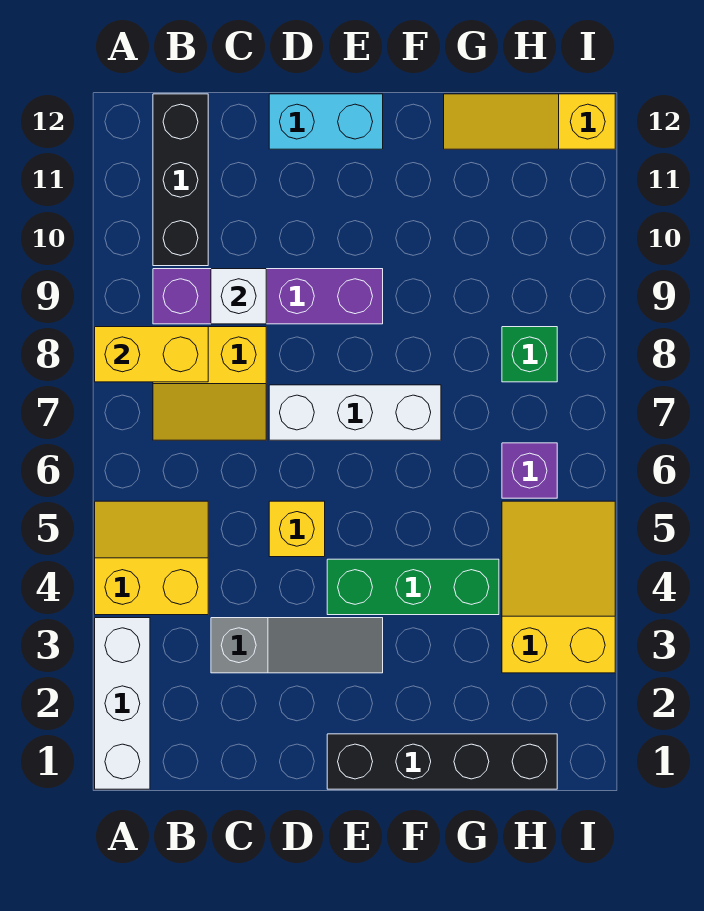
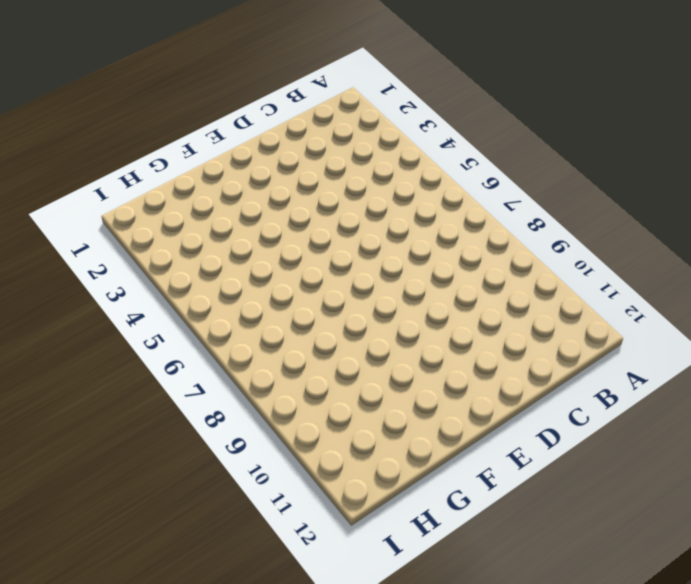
none -> white 1x3 brick [95,618,150,789]
none -> yellow 2x2 slope [95,501,208,615]
none -> yellow 2x2 slope [153,327,266,440]

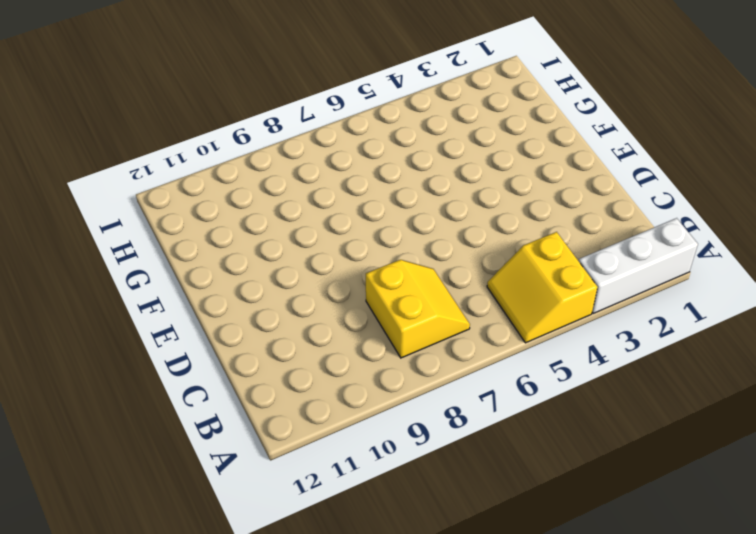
none -> purple 1x4 brick [153,269,383,324]
none -> black 1x3 brick [153,94,208,266]
none -> grey 1x3 slope [211,618,383,673]

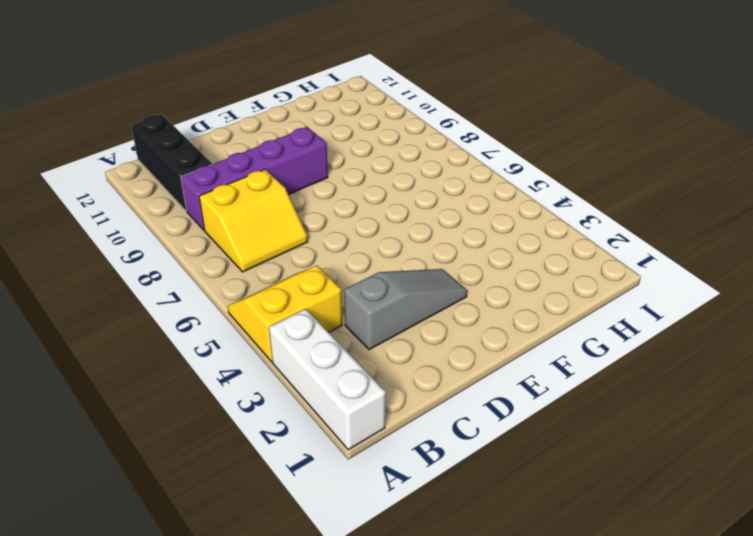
none -> yellow 1x1 brick [269,501,325,557]
none -> white 1x3 brick [269,385,441,440]
none -> cyan 1x2 brick [269,94,383,149]

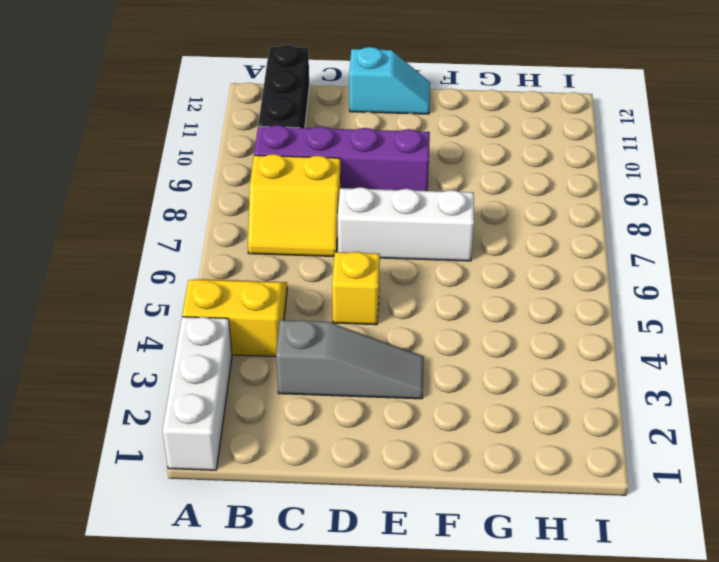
cyan 1x2 slope [349,47,430,114] -> cyan 1x2 brick [269,94,383,149]
none -> black 1x4 brick [327,734,557,789]
none -> green 1x3 brick [327,559,499,615]
none -> yellow 1x3 slope [444,94,615,149]

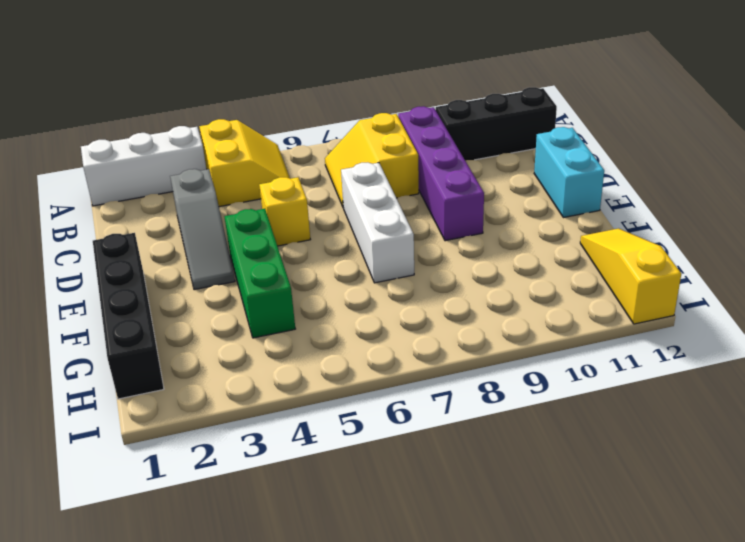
none -> yellow 2x3 slope [502,501,615,673]
none -> purple 1x1 brick [502,443,557,498]
none -> green 1x1 brick [502,327,557,382]

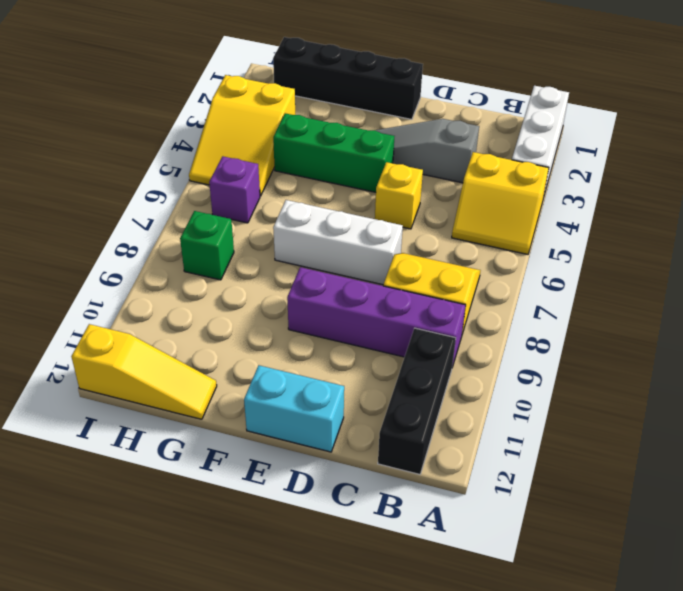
none -> yellow 1x2 brick [95,327,208,382]
none -> white 1x1 brick [211,269,266,324]

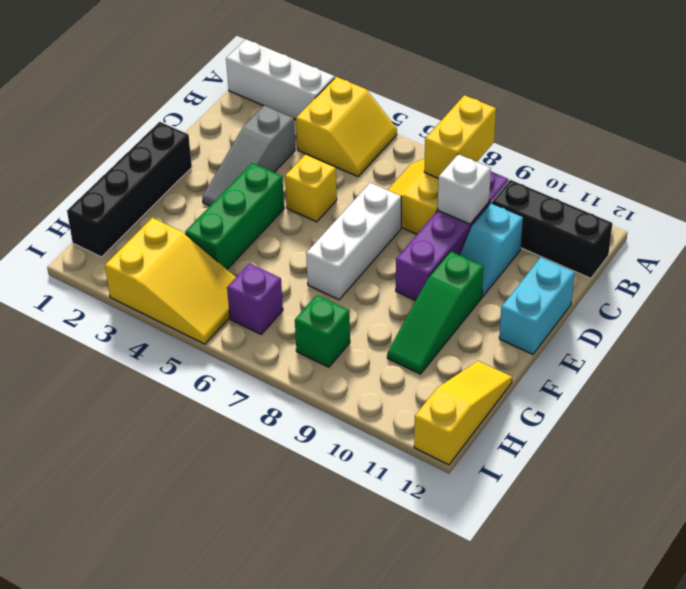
cyan 1x2 slope [459,203,523,297] -> none
green 1x3 slope [387,251,484,374] -> none

